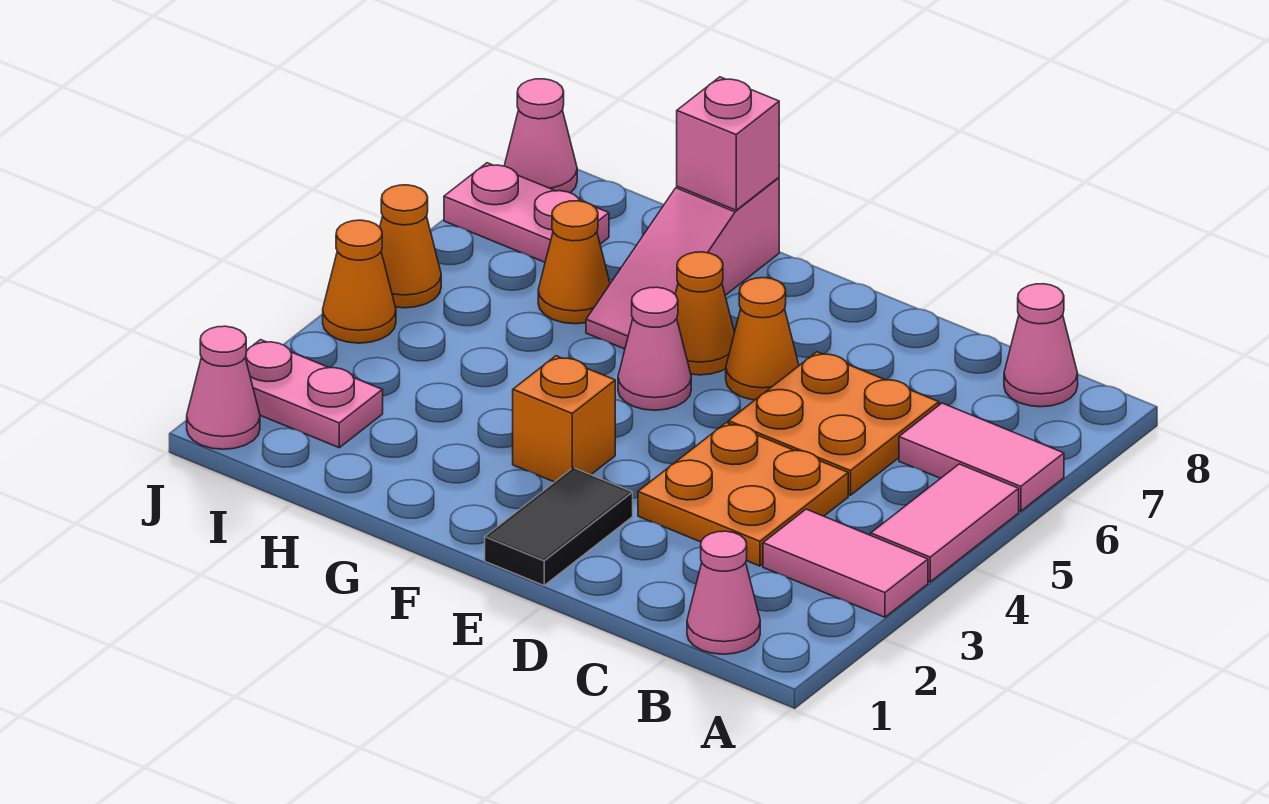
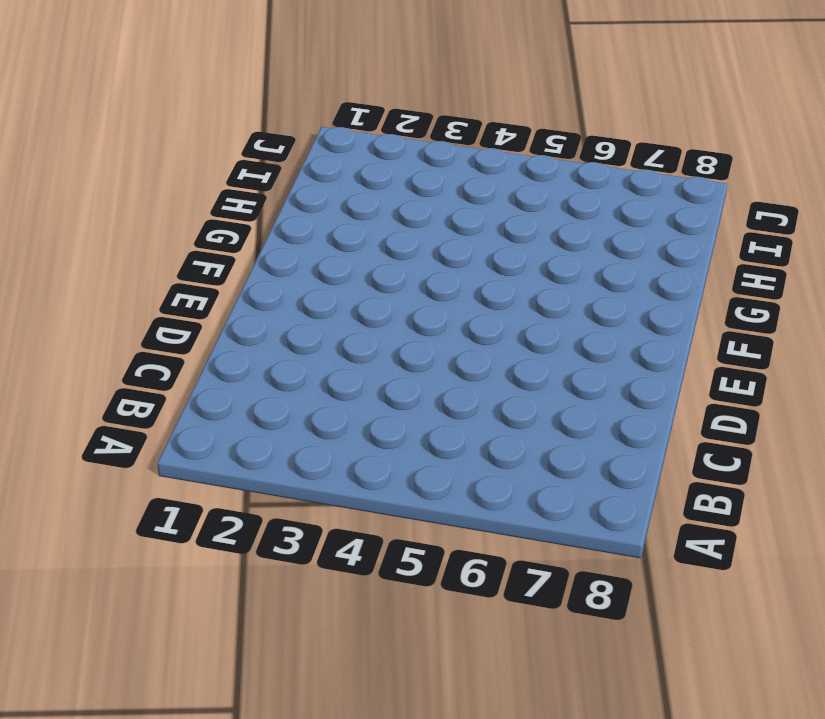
none -> pink 1x2 tile [763,509,928,617]
none -> pink 1x2 tile [871,464,1019,582]
none -> pink 1x2 tile [899,403,1064,511]

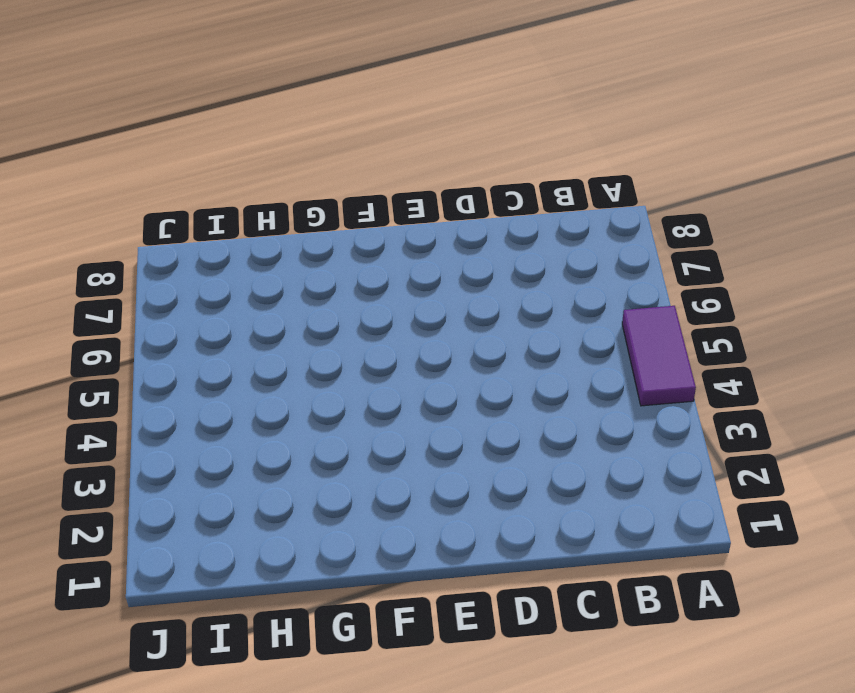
purple 1x2 tile [622,306,696,406] -> pink 1x2 tile [871,464,1019,582]
none -> pink 1x2 tile [763,509,928,617]
none -> pink 1x2 tile [899,403,1064,511]
none -> pink 1x1 cone [687,531,760,654]

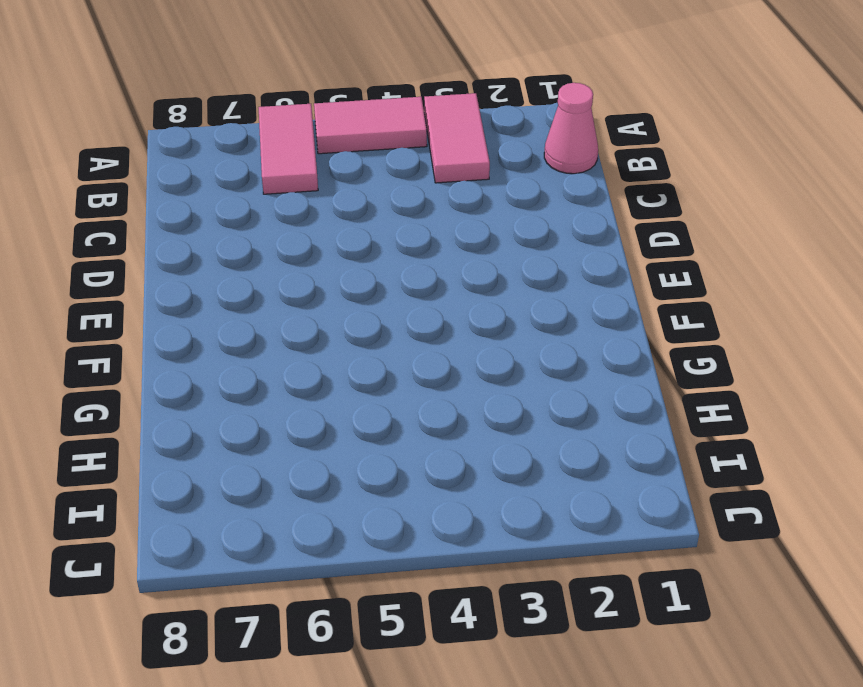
none -> pink 1x1 cone [1004,284,1078,407]
none -> orange 2x2 plate [638,423,848,566]
none -> orange 2x2 plate [728,352,939,495]

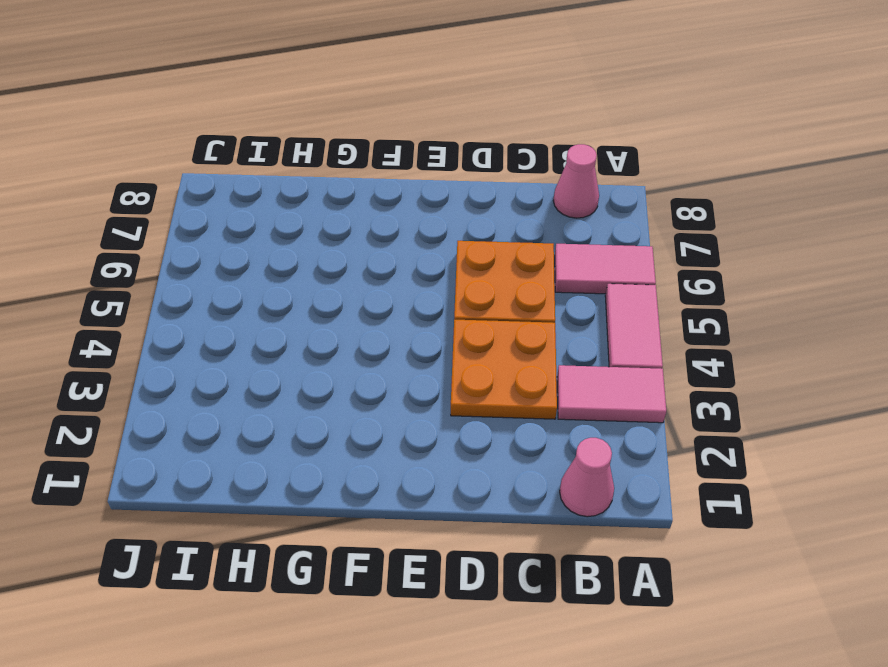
none -> black 1x2 tile [485,468,633,585]
none -> orange 1x1 cone [726,278,799,400]
none -> orange 1x1 brick [513,356,615,482]

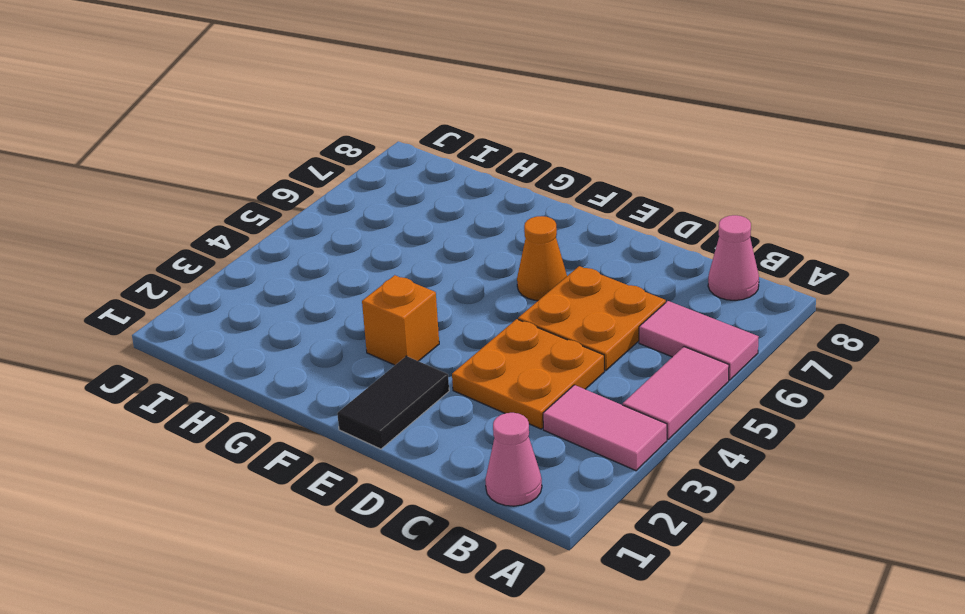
none -> pink 1x1 cone [618,287,691,410]
none -> orange 1x1 cone [675,252,735,375]
none -> pink 1x3 slope [586,178,779,349]

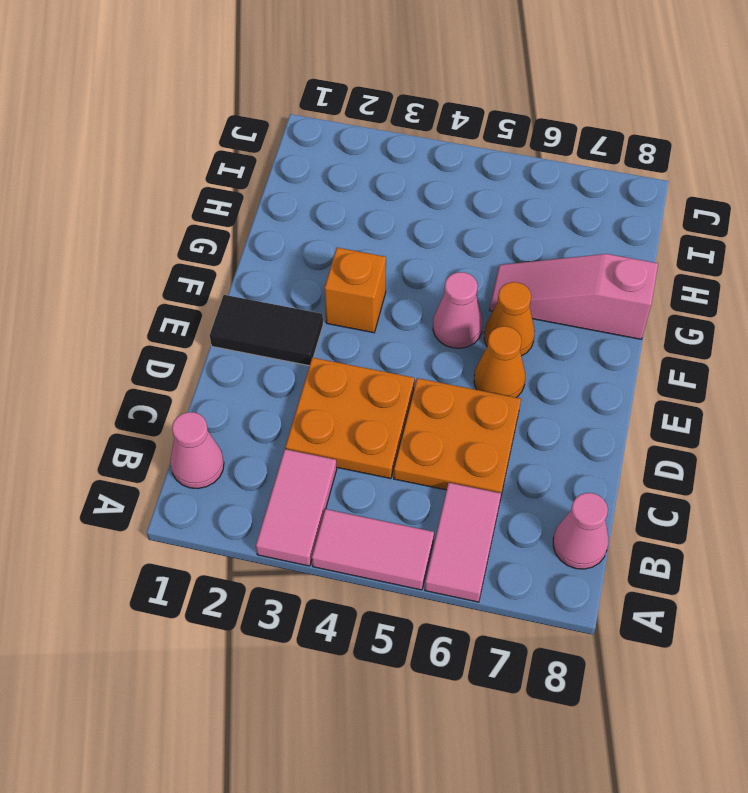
none -> orange 1x1 cone [538,201,610,324]
none -> pink 1x2 plate [245,340,383,448]
none -> pink 1x2 plate [444,163,609,262]

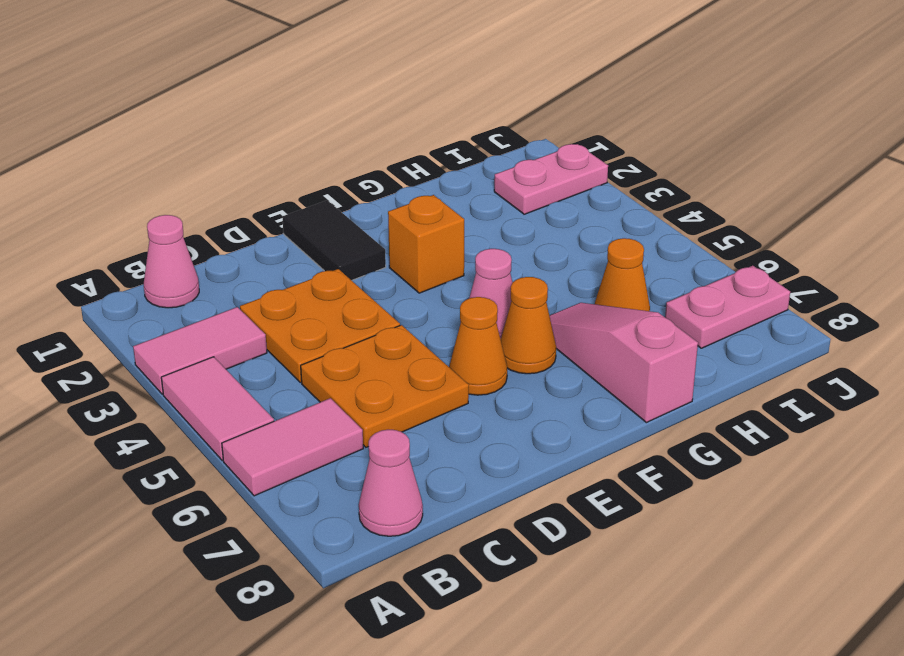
none -> pink 1x1 cone [187,326,260,449]
none -> orange 1x1 cone [323,220,396,343]
none -> orange 1x1 cone [380,185,441,308]

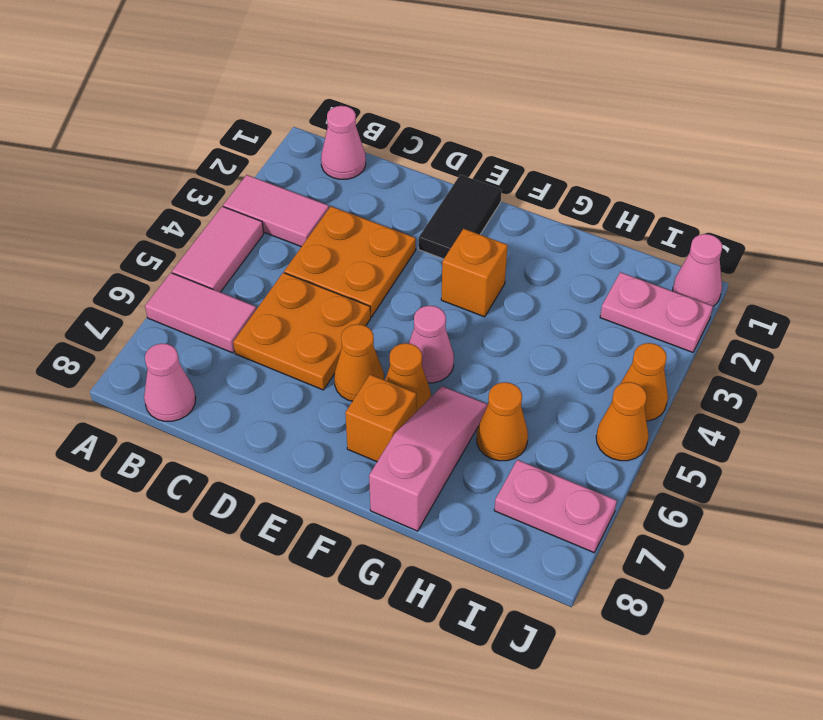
orange 1x1 brick [345,375,416,462] -> none
none -> pink 1x1 cone [504,79,577,193]
none -> pink 1x1 brick [677,77,779,210]

